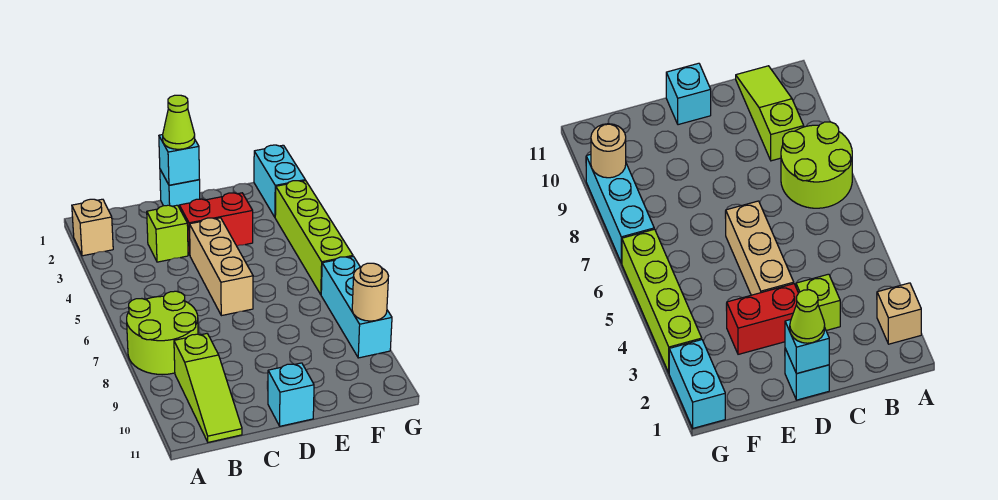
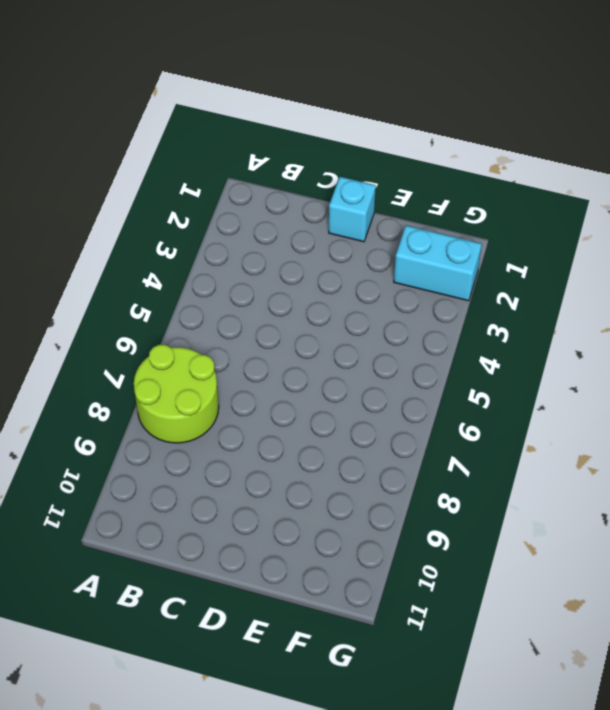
cyan 1x2 brick [394,225,482,301] -> cyan 1x2 brick turned to [254,145,305,217]
none -> tan 1x1 brick [72,199,113,256]
none -> lime 1x3 slope [174,334,242,442]
none -> lime 1x1 brick [147,205,188,262]

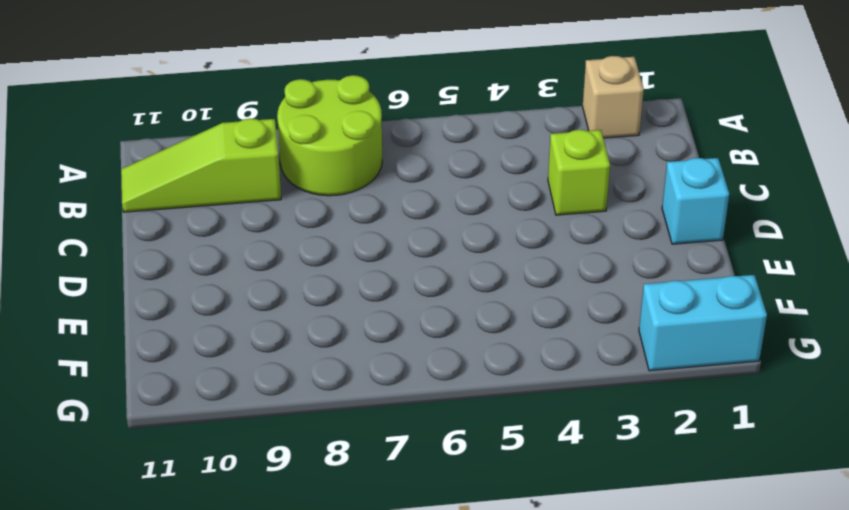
none -> red 1x2 brick [179,193,253,255]
none -> tan 1x3 brick [190,218,253,316]
none -> cyan 1x1 brick [268,363,314,426]

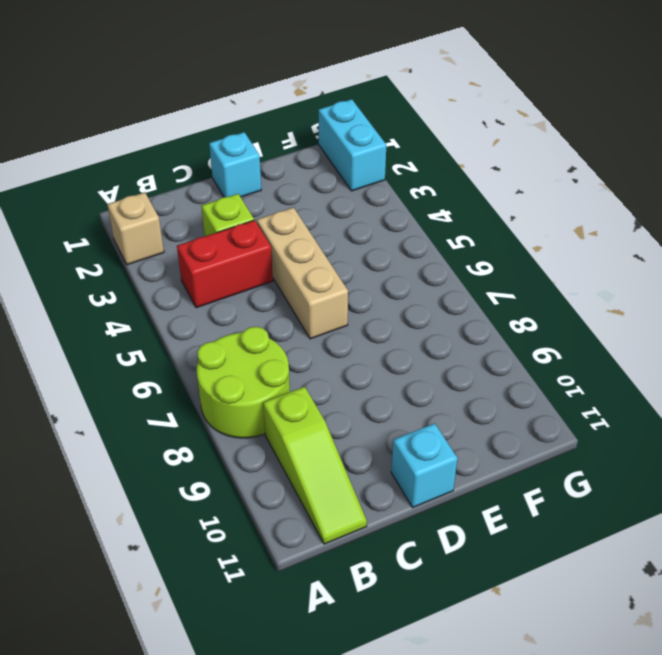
red 1x2 brick [177,220,273,308] -> red 1x2 brick moved to [179,193,253,255]
none -> lime 1x4 brick [275,180,353,294]
none -> cyan 1x3 brick [321,256,392,358]
none -> cyan 1x1 brick [159,135,199,185]

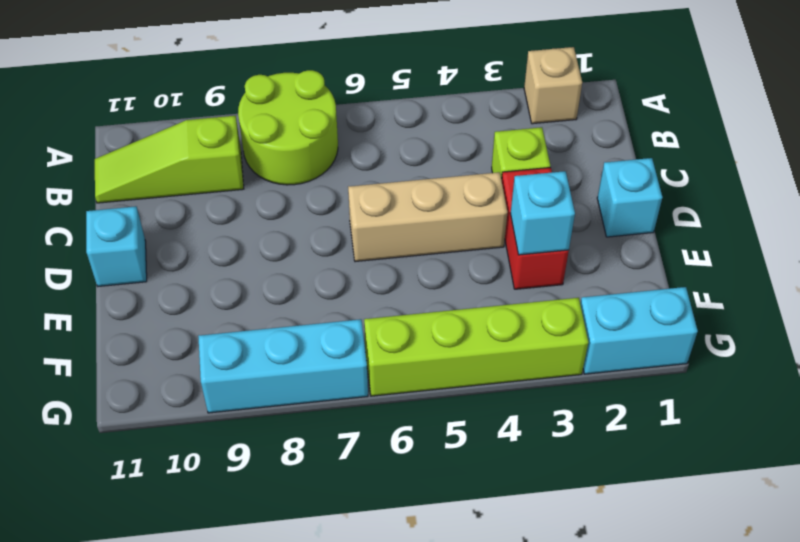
cyan 1x1 brick [511,171,575,255] -> cyan 1x1 brick moved to [159,135,199,185]
none -> tan 1x1 round brick [352,263,388,321]
none -> lime 1x1 cone [163,95,195,149]

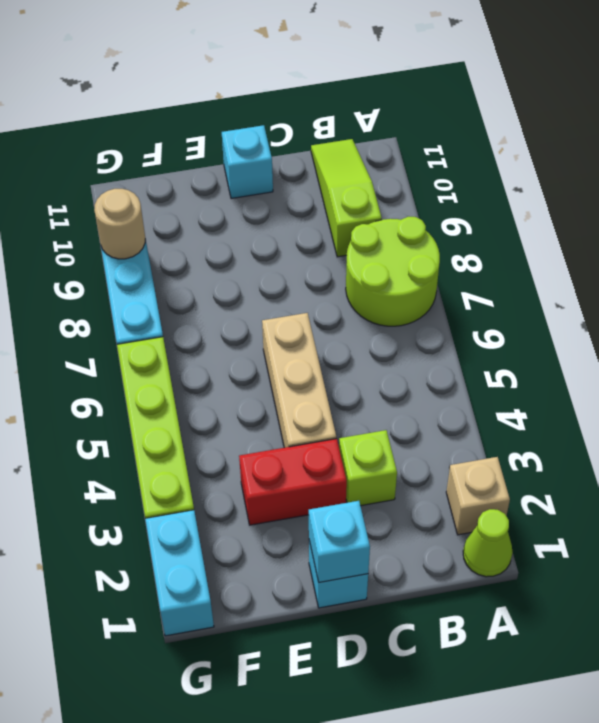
lime 1x1 cone [463,509,513,577] -> lime 1x1 cone moved to [163,95,195,149]

